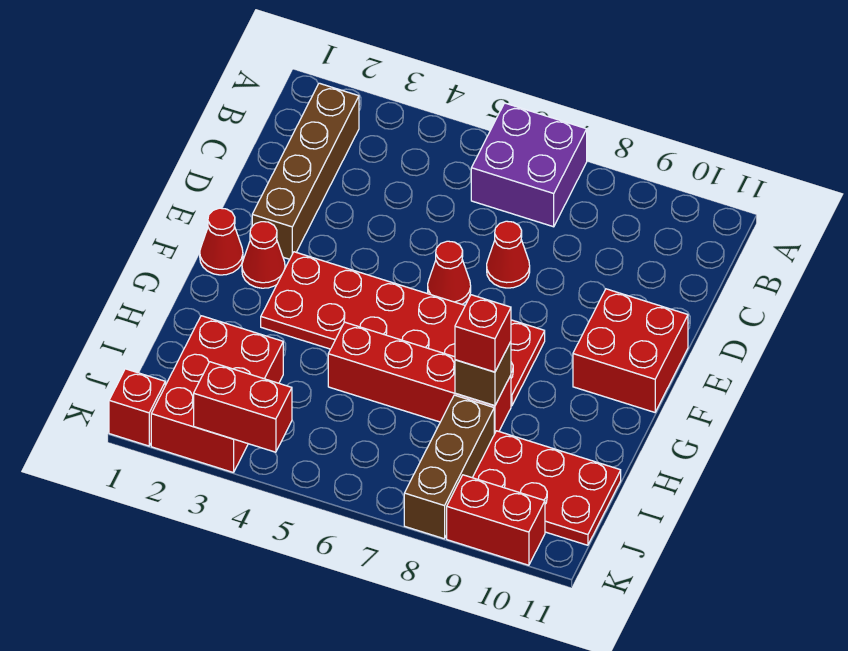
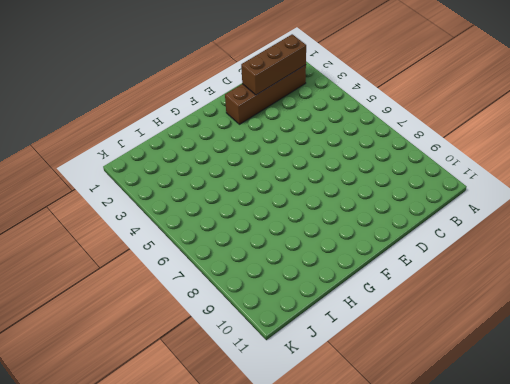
brown 1x3 brick [241,34,306,95] -> brown 1x3 brick moved to [404,395,494,539]
none -> purple 2x2 brick [471,103,587,227]
none -> red 1x1 cone [487,221,530,288]
none -> red 1x1 cone [428,241,471,304]

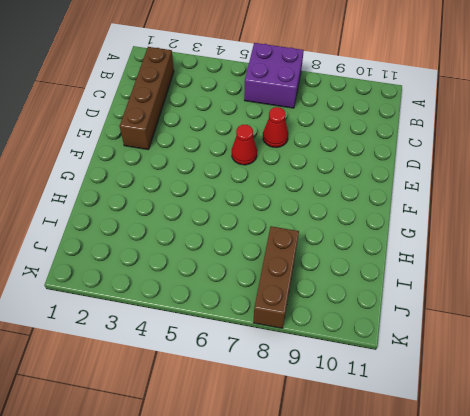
none -> red 2x2 brick [573,289,688,412]
none -> red 1x1 cone [200,208,243,275]
none -> red 1x1 cone [242,222,285,288]

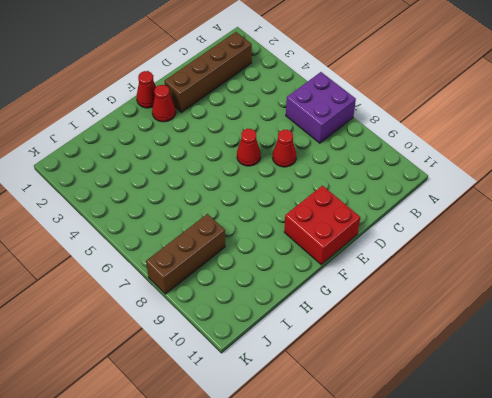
none -> red 2x6 plate [261,252,545,406]
none -> red 1x4 brick [328,322,511,434]
none -> red 2x3 brick [151,316,283,473]

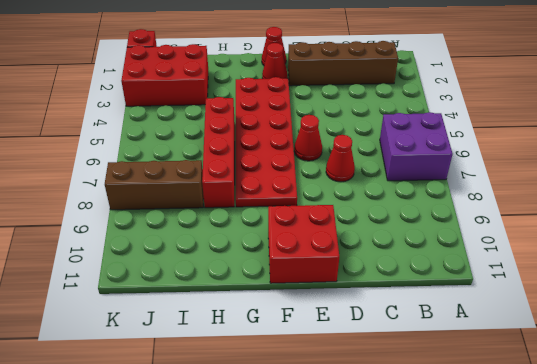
none -> red 2x3 plate [473,431,621,545]
none -> red 1x2 brick [447,475,545,565]
none -> brown 1x1 brick [455,342,511,406]

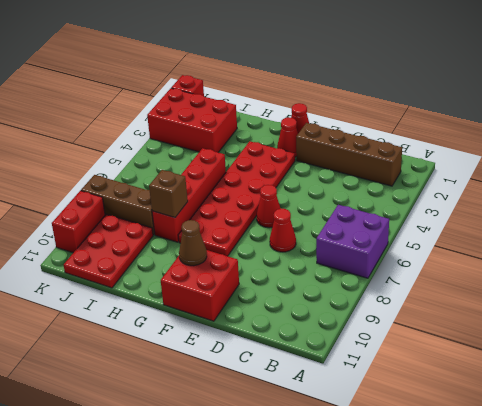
brown 1x1 cone [179,220,207,266] -> none
none -> red 1x2 brick [194,362,292,452]
none -> red 1x1 brick [455,295,511,372]

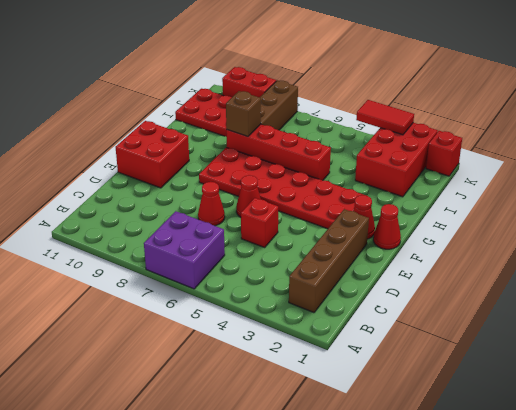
red 1x1 brick [241,198,278,247] -> red 1x1 brick moved to [455,295,511,372]
red 1x2 tile [356,100,414,135] -> red 1x2 brick [194,362,292,452]

